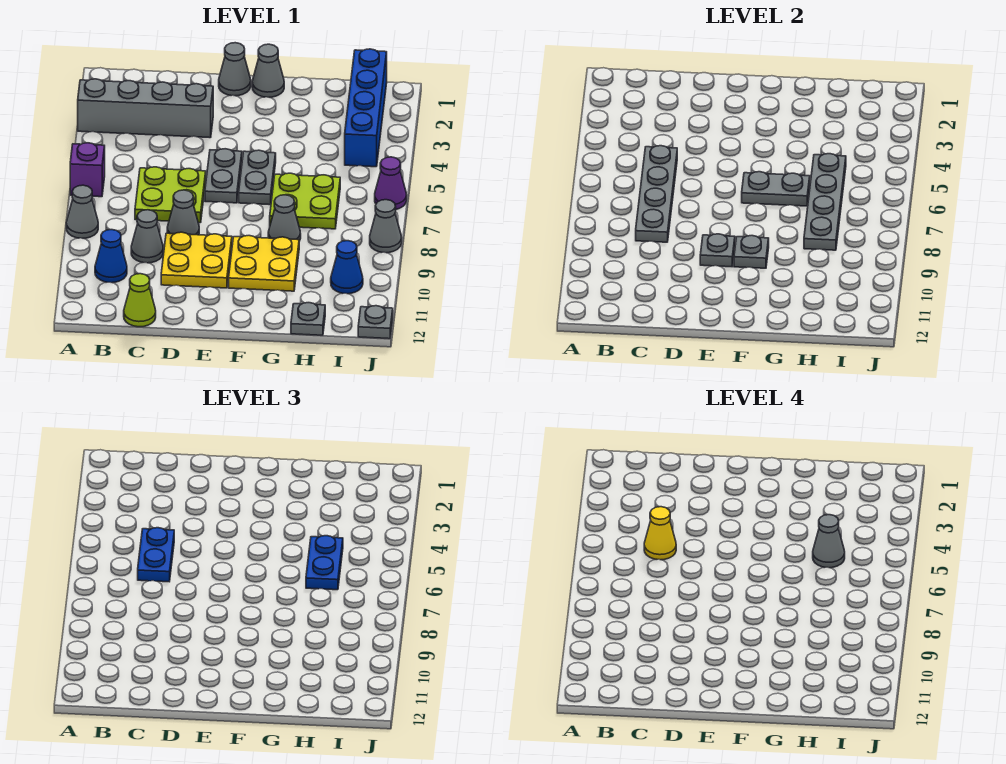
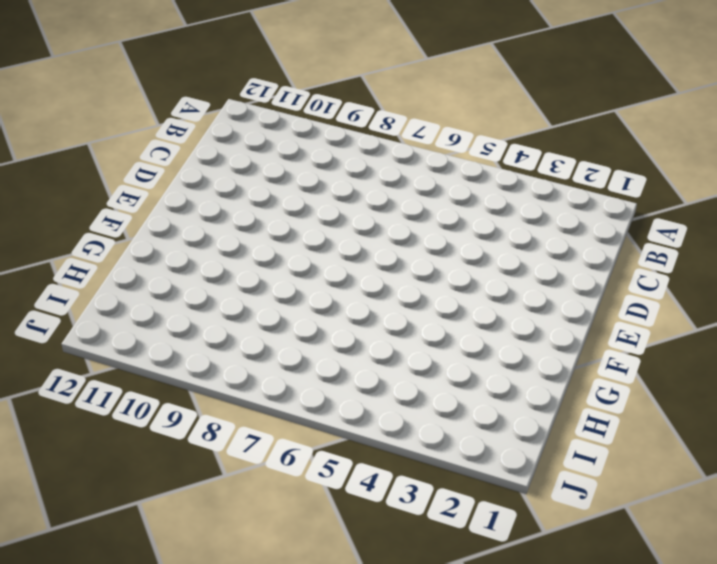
none -> grey 1x4 brick [78,79,213,138]
none -> purple 1x1 brick [70,143,105,197]
none -> grey 1x1 cone [66,185,98,238]
none -> blue 1x1 cone [95,230,127,283]

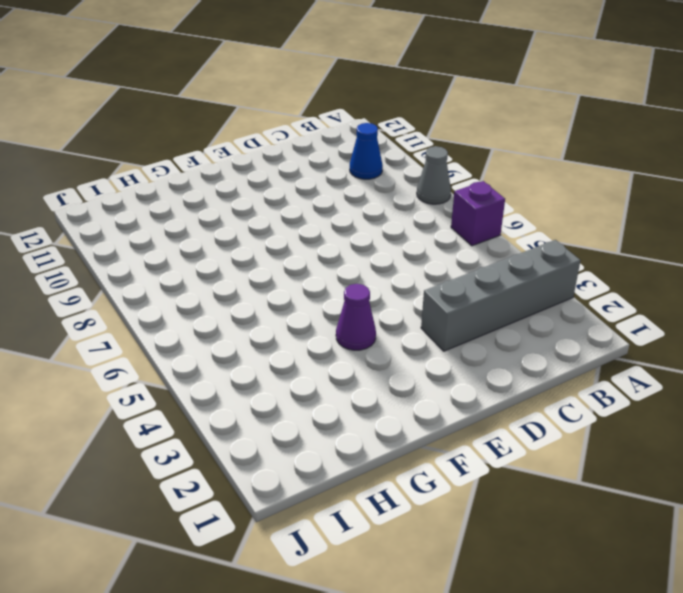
purple 1x1 cone [336,284,376,350] -> purple 1x1 cone moved to [375,157,407,209]
none -> lime 2x2 plate [135,167,206,223]
none -> grey 1x1 cone [131,210,163,263]
none -> lime 1x1 cone [124,274,156,327]
none -> grey 1x1 cone [167,190,199,235]

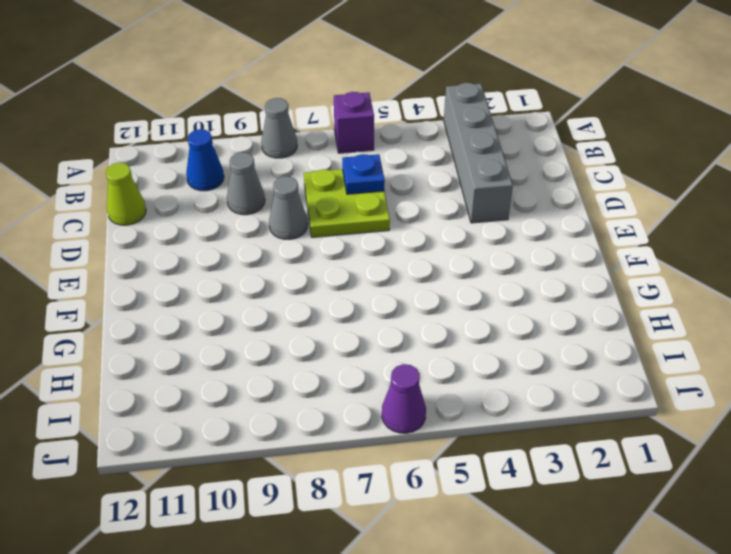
blue 1x1 plate [342,154,385,194] -> grey 1x4 plate [636,146,677,242]
none -> yellow 2x2 plate [161,232,232,288]
none -> grey 1x1 cone [219,43,251,96]
none -> grey 1x2 plate [205,149,242,203]
none -> grey 1x1 cone [252,44,284,97]

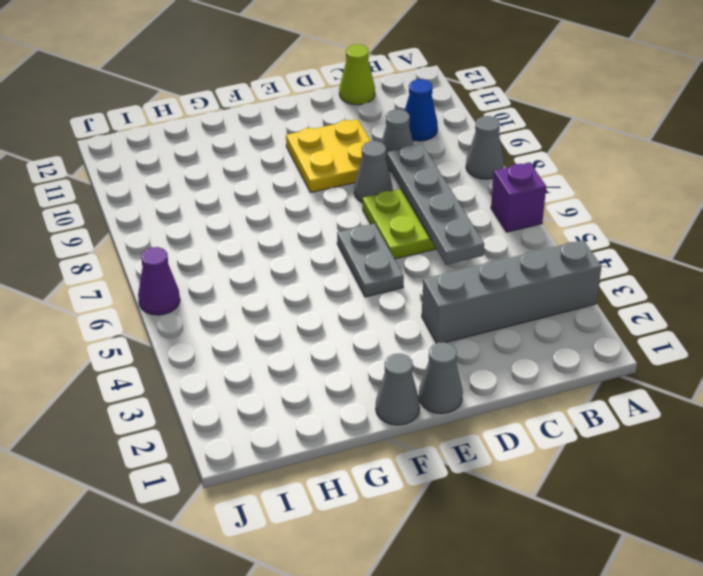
none -> grey 1x2 plate [239,150,276,205]
none -> yellow 2x2 plate [229,236,299,291]
none -> lime 2x2 plate [270,173,340,229]
none -> grey 1x1 cone [268,195,301,241]

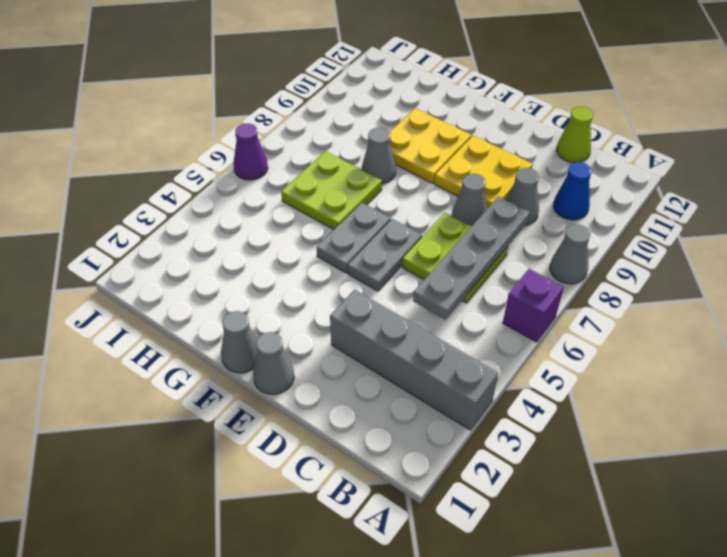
none -> grey 1x1 plate [291,303,325,335]
none -> blue 1x4 brick [345,49,387,167]
none -> blue 1x1 cone [331,241,363,294]
none -> grey 1x1 cone [370,200,402,253]

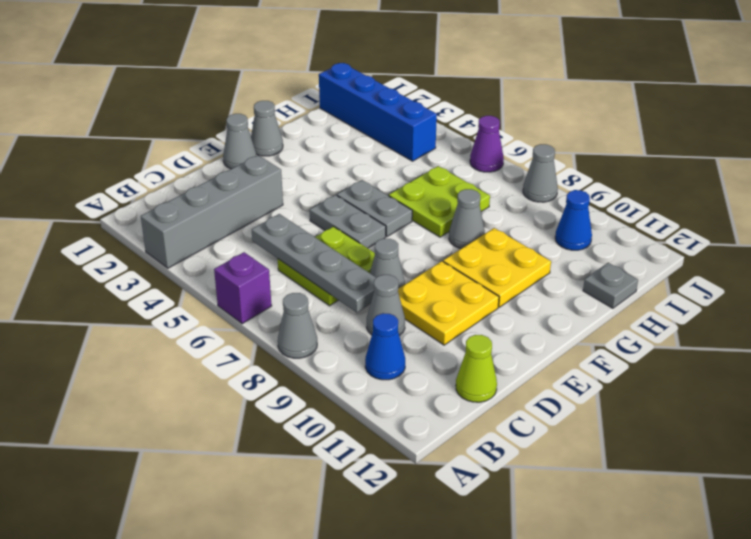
none -> grey 1x1 plate [358,306,393,339]
none -> grey 1x1 plate [700,234,735,267]
none -> grey 1x2 plate [742,172,810,206]
none -> grey 1x1 plate [734,236,769,268]

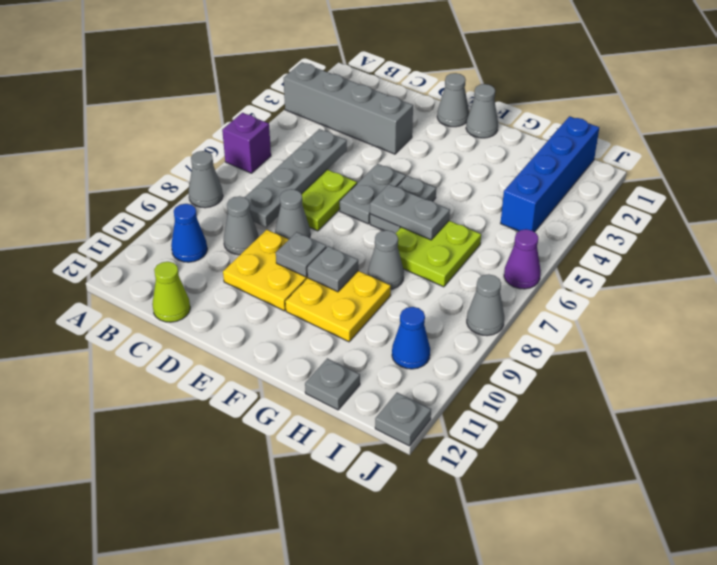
none -> grey 1x4 plate [804,154,846,250]
none -> blue 1x2 plate [138,528,174,582]
none -> blue 1x2 plate [306,536,343,590]
none -> yellow 1x1 cone [644,507,676,560]

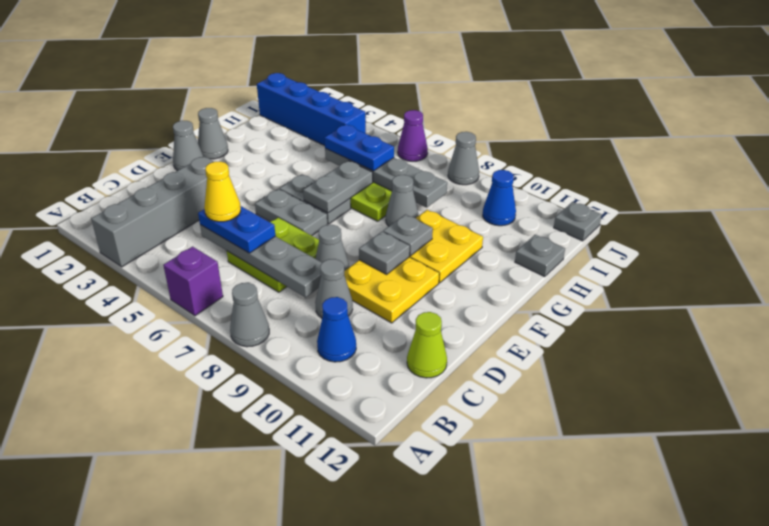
none -> grey 1x1 cone [813,515,845,568]

